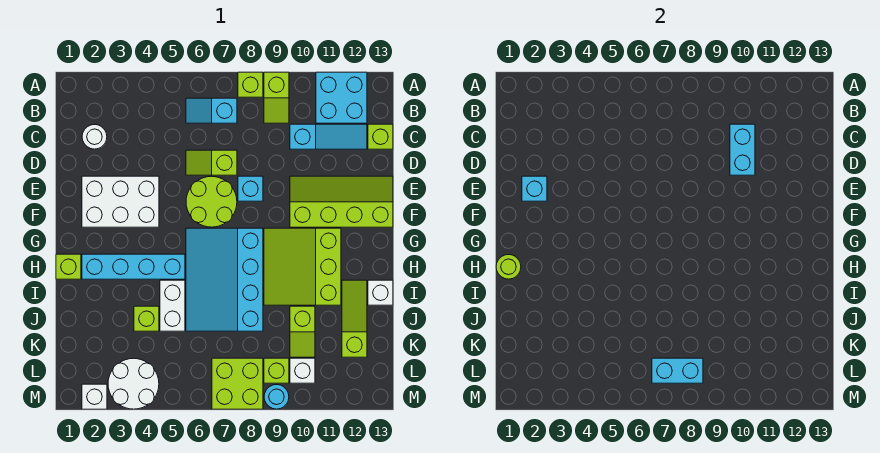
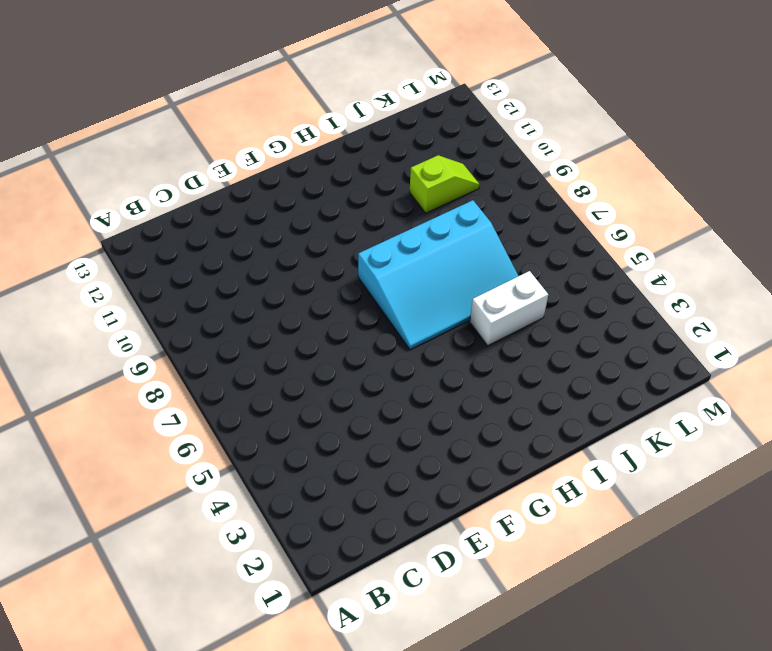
none -> lime 1x1 brick [238,72,263,97]
none -> lime 1x2 slope [264,72,289,123]
none -> cyan 2x2 brick [316,72,367,123]
none -> cyan 1x2 slope [186,98,237,123]

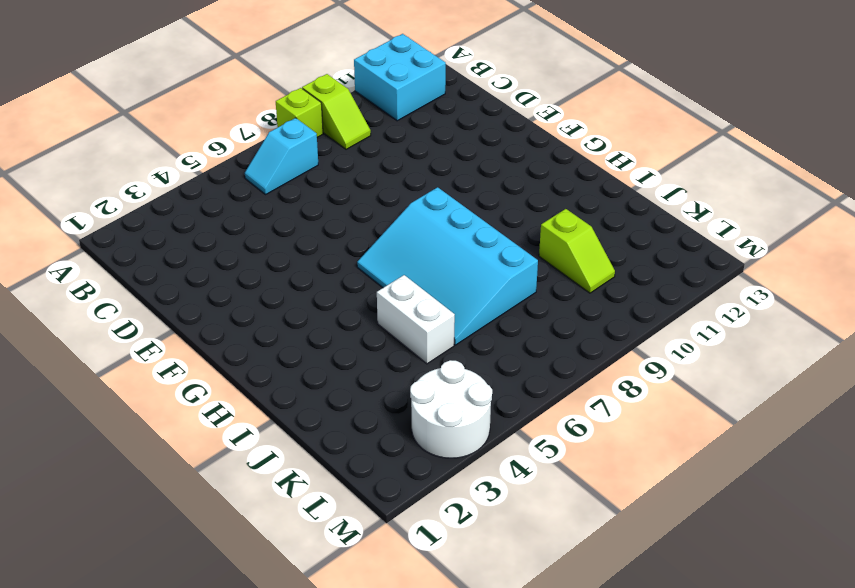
none -> white 1x1 round brick [82,125,107,149]
none -> cyan 1x3 slope [290,124,367,149]
none -> lime 1x1 brick [368,124,393,149]
none -> lime 1x2 slope [186,150,237,175]

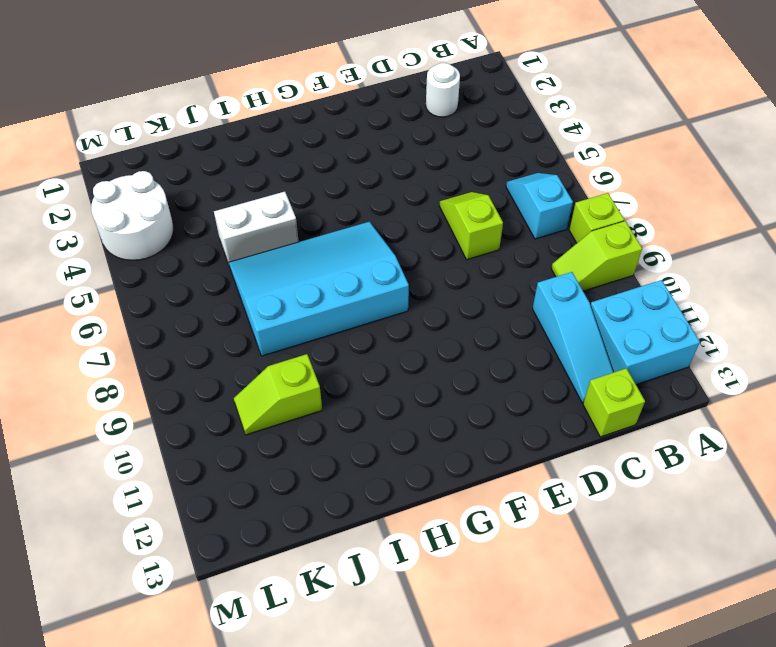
none -> white 2x3 brick [82,176,159,227]
none -> lime 2x2 round brick [186,176,237,227]
none -> cyan 1x1 brick [238,176,263,201]
none -> lime 2x4 slope [290,176,393,227]

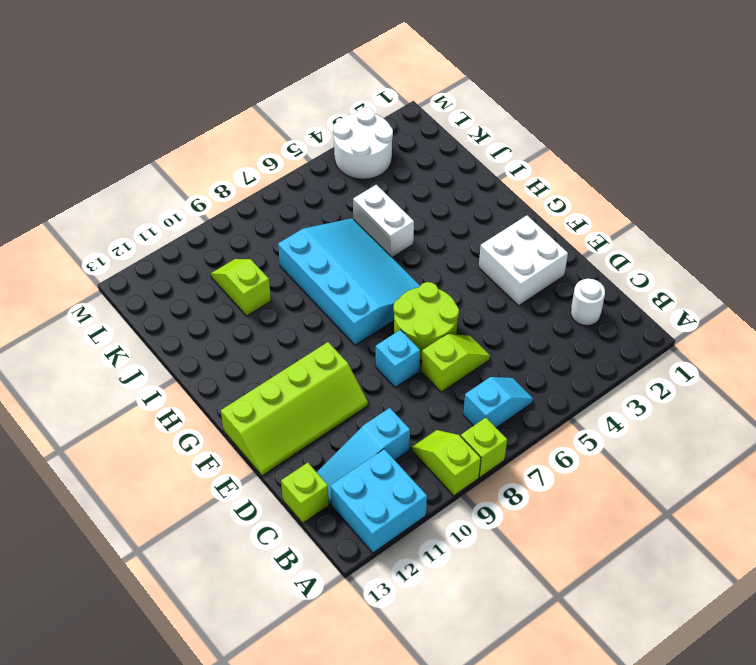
white 2x2 brick [479,215,568,306] -> white 2x3 brick [82,176,159,227]
none -> lime 3x3 slope [264,228,341,305]
none -> lime 1x1 brick [56,254,81,279]
none -> cyan 1x4 brick [82,254,185,279]
none -> lime 1x3 slope [342,280,367,357]

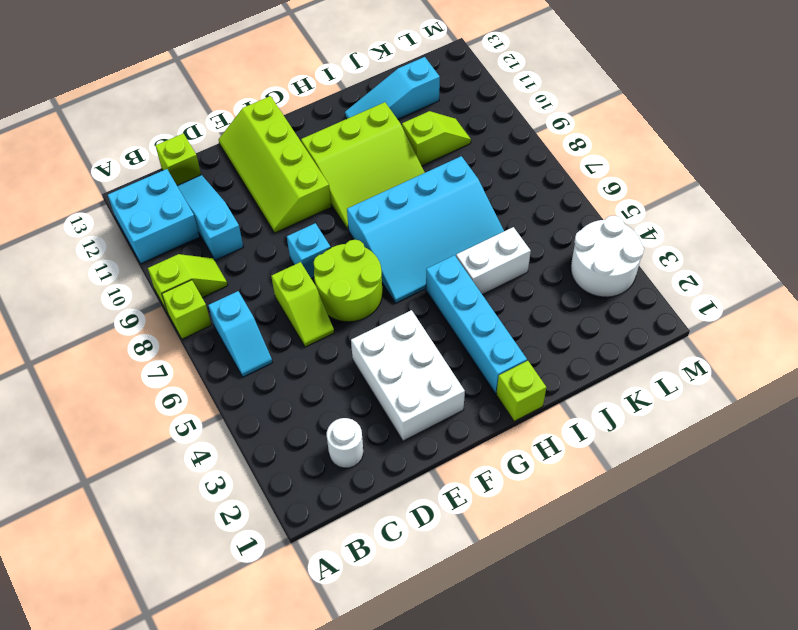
cyan 1x3 slope [345,57,440,119] -> lime 1x3 slope [342,280,367,357]
none -> white 1x1 brick [368,280,393,305]
none -> lime 1x1 brick [134,306,159,331]
none -> lime 2x2 brick [212,358,263,409]
none -> lime 1x1 brick [264,358,289,383]

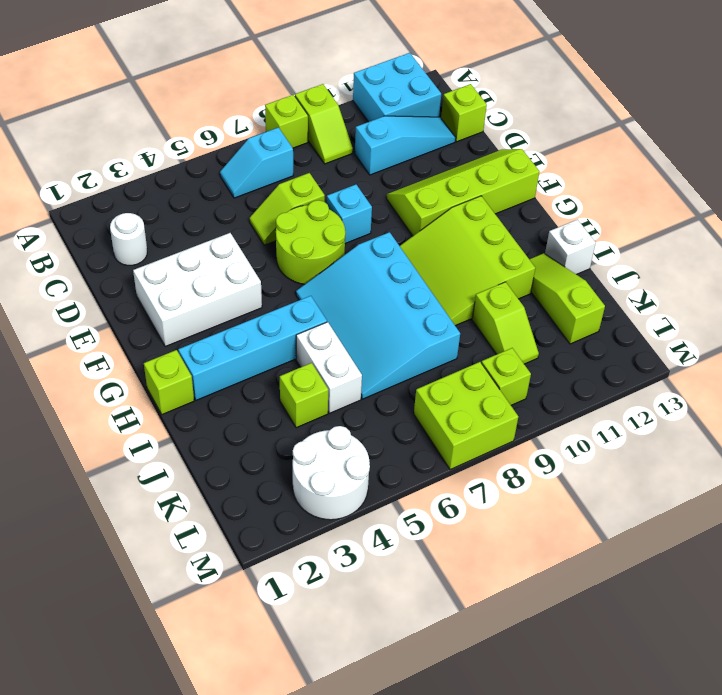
none -> white 1x1 brick [290,358,315,383]
none -> white 1x1 brick [82,384,107,409]
none -> cyan 1x1 round brick [264,385,289,409]
none -> cyan 1x2 brick [730,124,755,175]

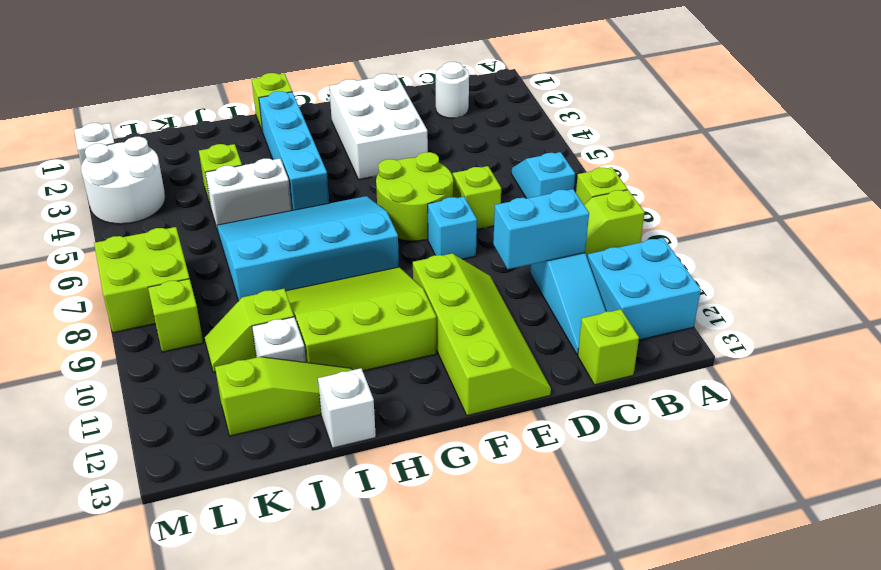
white 1x1 brick [252,317,306,362] -> white 1x1 brick moved to [290,358,315,383]
none -> cyan 1x1 round brick [264,385,289,409]
none -> cyan 1x1 brick [522,176,547,201]
none -> lime 1x1 round brick [496,255,521,279]
none -> cyan 1x2 brick [652,358,703,383]

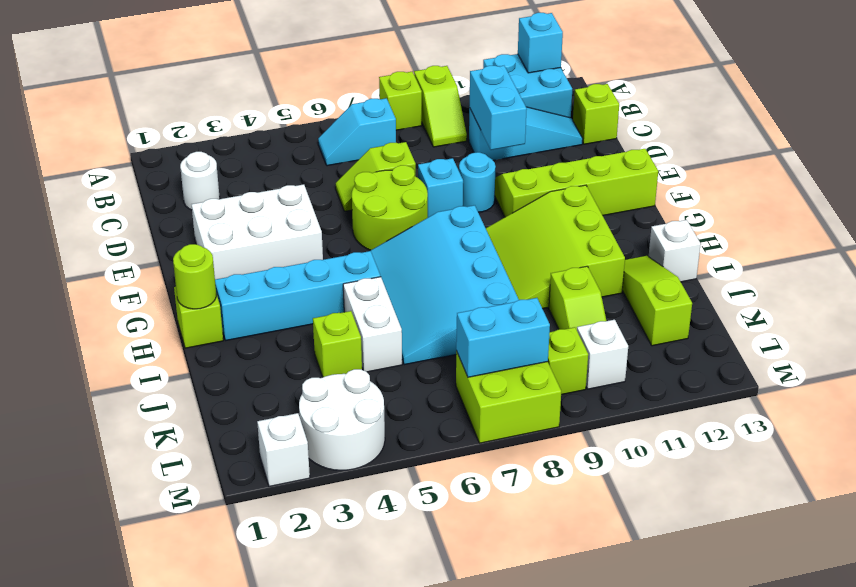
cyan 1x1 brick [518,13,563,73] -> cyan 1x1 brick moved to [522,176,547,201]
cyan 1x1 round brick [459,152,496,212] -> cyan 1x1 round brick moved to [264,385,289,409]

